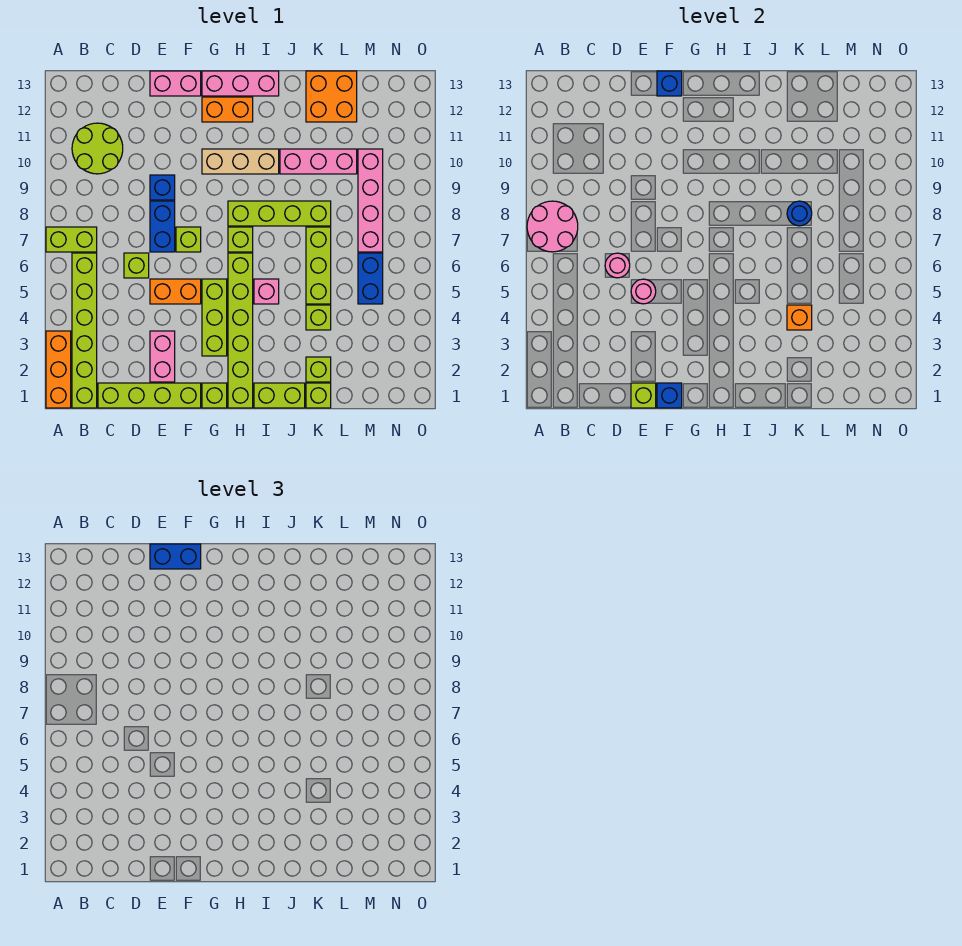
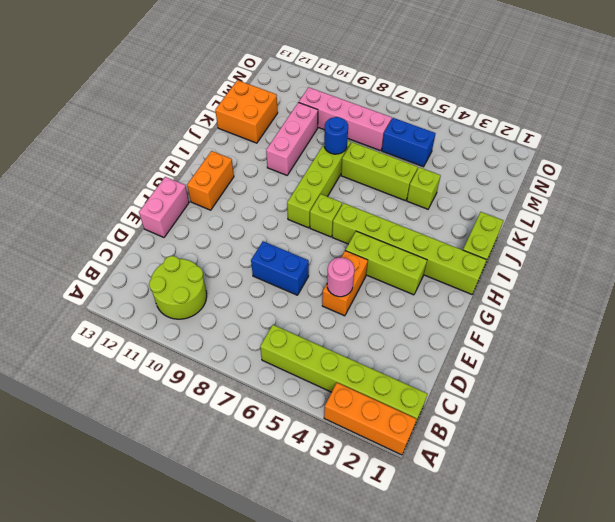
none -> lime 1x2 brick [46,227,97,252]
none -> lime 1x4 brick [98,383,201,408]
none -> lime 1x1 brick [124,253,149,278]
none -> pink 1x2 brick [150,331,175,382]

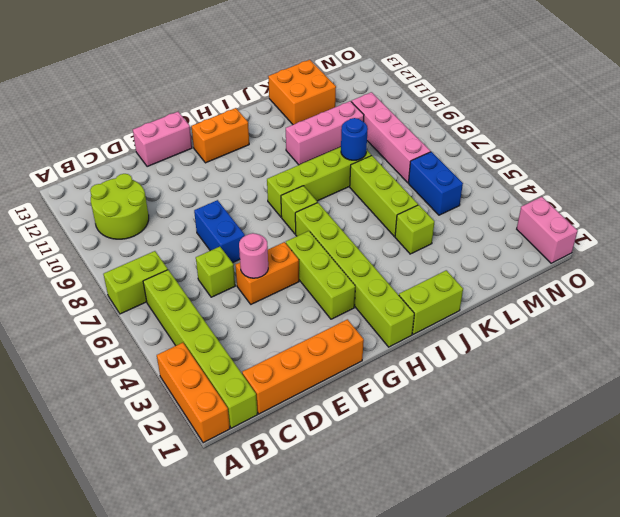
orange 1x4 brick [242,319,364,414] -> lime 1x4 brick [98,383,201,408]
pink 1x2 brick [517,197,578,263] -> pink 1x2 brick moved to [150,331,175,382]
none -> blue 1x1 brick [150,175,175,200]
none -> lime 1x1 brick [176,227,201,252]
none -> lime 1x1 brick [202,383,227,408]
none -> tan 1x3 brick [202,149,279,174]

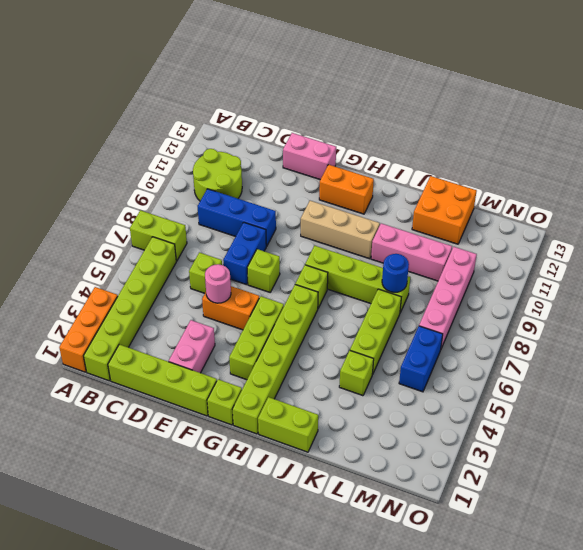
blue 1x3 brick [198,189,276,246] -> blue 1x1 brick [150,175,175,200]
none -> pink 1x3 brick [202,71,279,96]
none -> pink 1x1 brick [254,279,279,304]
none -> lime 1x1 brick [306,383,331,408]
none -> lime 1x1 brick [306,357,331,382]

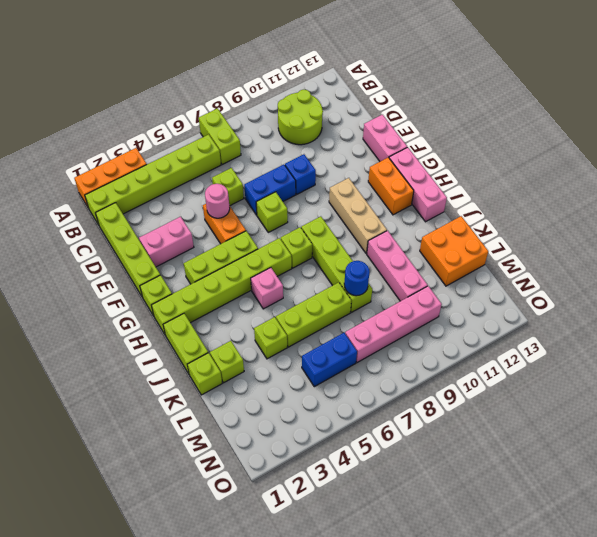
none -> pink 2x2 round brick [527,201,578,252]
none -> pink 1x1 round brick [605,253,630,278]
none -> lime 1x1 brick [631,383,656,408]
none -> blue 1x1 brick [657,383,682,408]

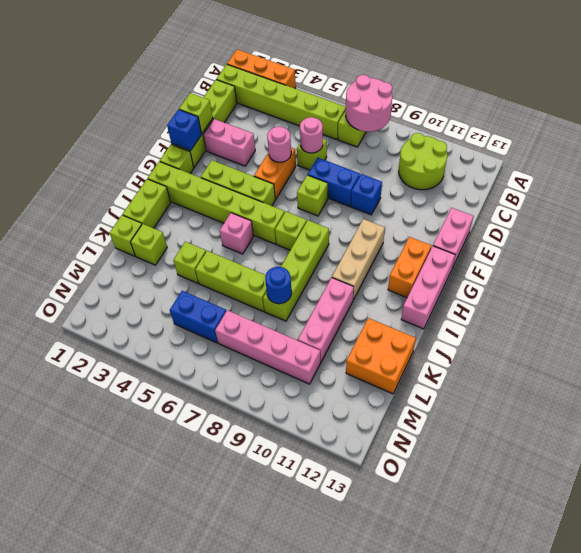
none -> blue 1x1 brick [657,71,682,96]
none -> orange 1x1 brick [787,305,812,330]
none -> blue 1x2 brick [150,544,201,569]

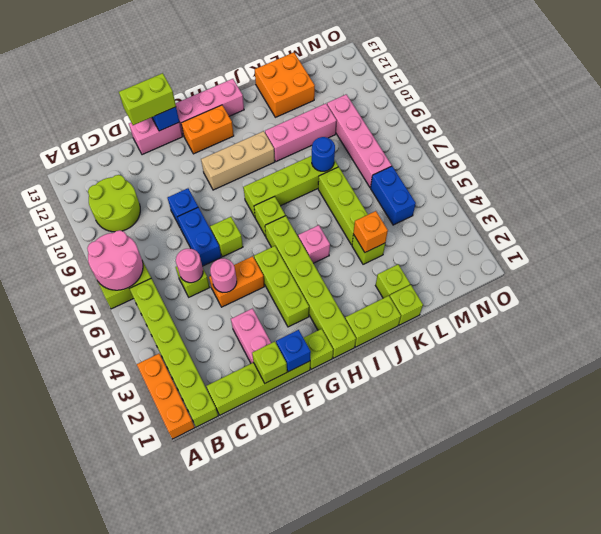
lime 1x2 brick [119,73,176,125] -> blue 1x2 brick [150,544,201,569]

